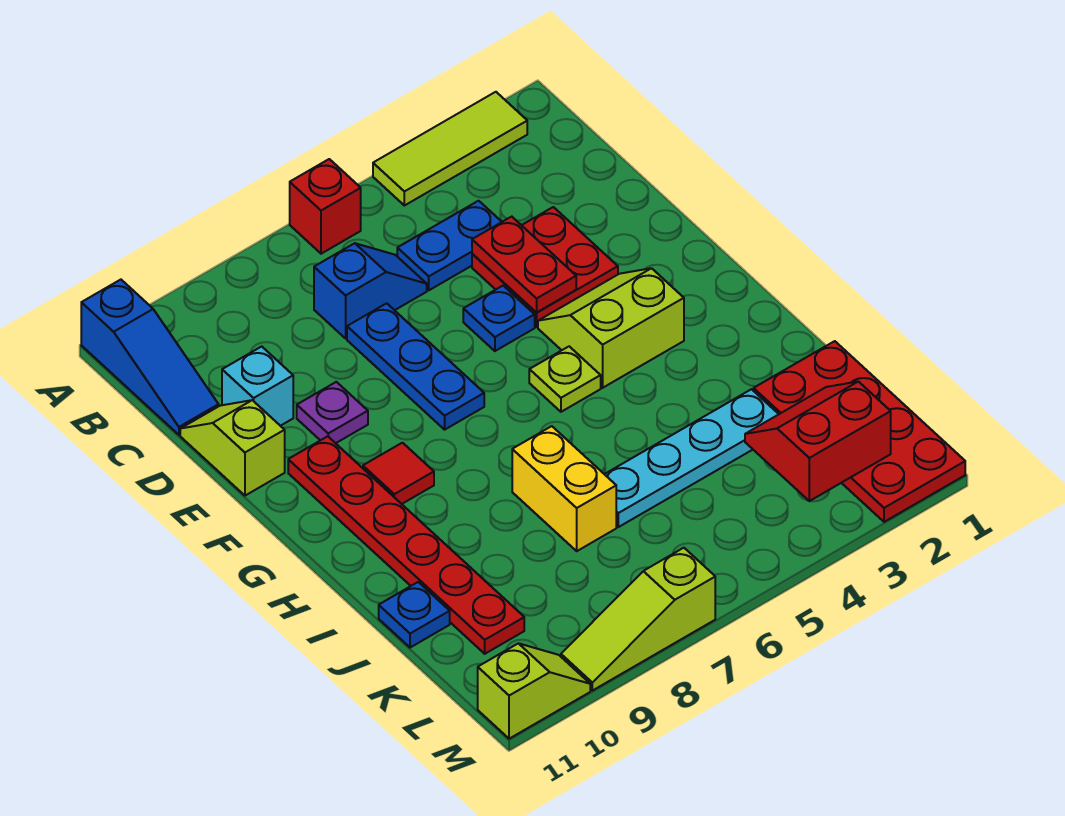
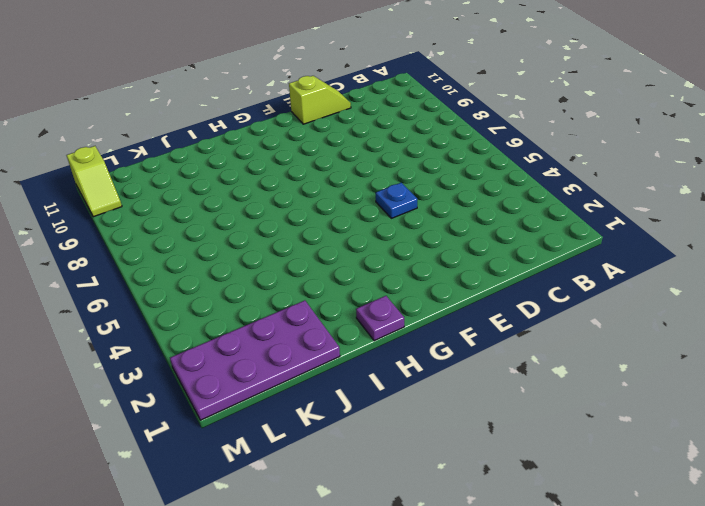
purple 1x1 plate [356,296,404,341] -> purple 1x1 plate moved to [297,382,368,443]
purple 2x4 plate [170,300,340,420] -> red 2x4 plate [754,341,965,522]
none -> lime 1x3 tile [373,92,527,206]
none -> red 1x1 brick [290,159,361,254]
none -> blue 1x3 slope [81,280,219,435]

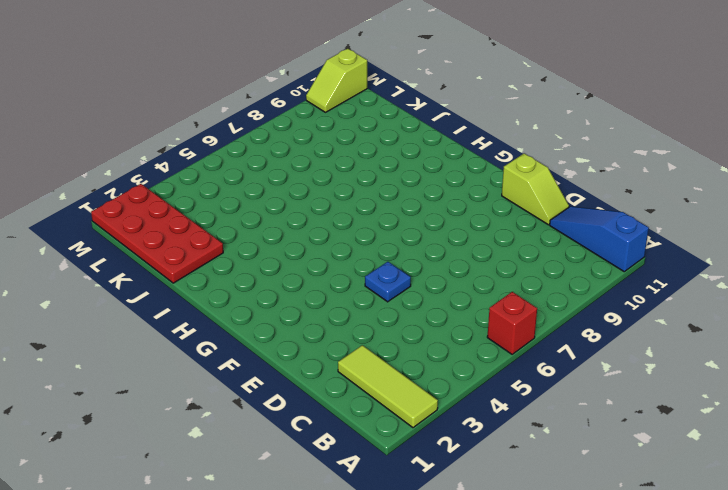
lime 1x3 tile [338,345,438,428] -> lime 1x3 tile turned to [373,92,527,206]
none -> blue 1x2 plate [397,201,501,290]
none -> blue 1x2 slope [314,243,427,338]
none -> red 2x2 plate [472,207,618,327]

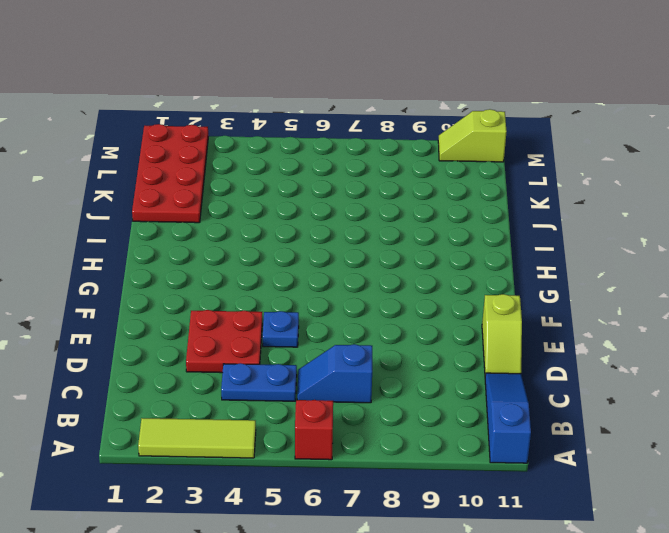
none -> blue 1x3 plate [347,303,484,430]
none -> cyan 1x1 brick [222,347,293,426]
none -> purple 1x1 plate [297,382,368,443]

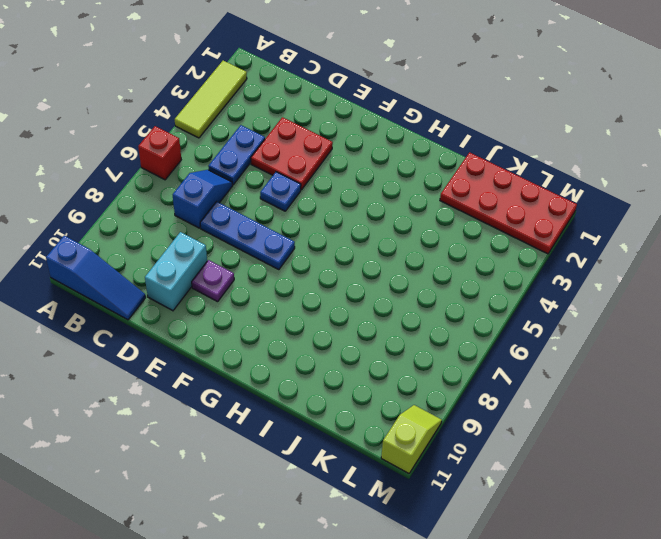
cyan 1x2 brick [145,232,207,311] -> cyan 1x1 brick [222,347,293,426]
none -> lime 1x2 slope [180,400,285,496]
none -> lime 2x2 slope [538,268,684,388]
none -> red 1x6 plate [288,436,524,654]

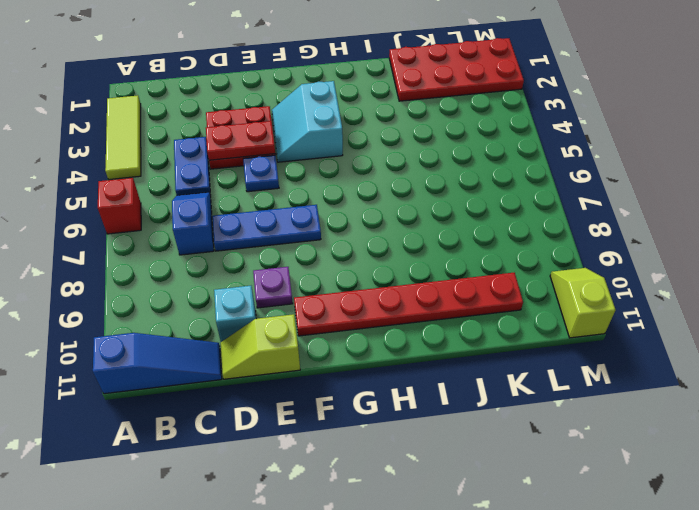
cyan 2x2 slope [272,81,343,162] -> lime 2x2 slope [538,268,684,388]
none -> lime 1x1 plate [529,346,601,412]
none -> red 1x1 tile [363,443,434,504]
none -> yellow 1x2 brick [512,426,616,551]

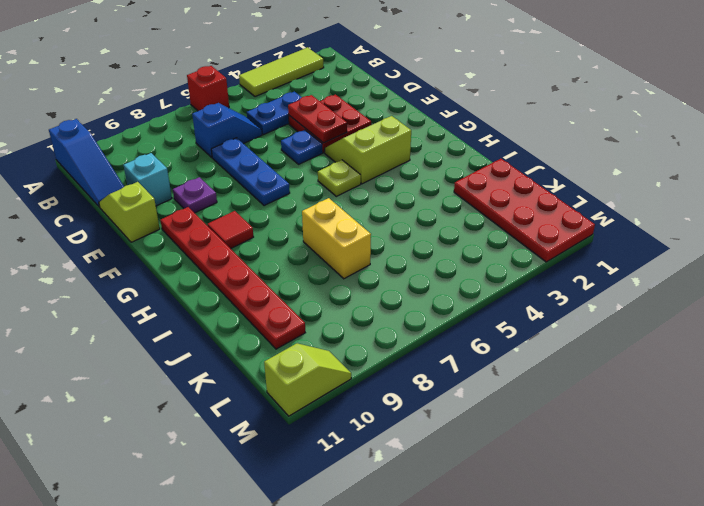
none -> cyan 1x4 plate [605,389,779,527]
none -> blue 1x1 plate [379,582,450,648]
none -> lime 1x3 slope [561,548,715,691]

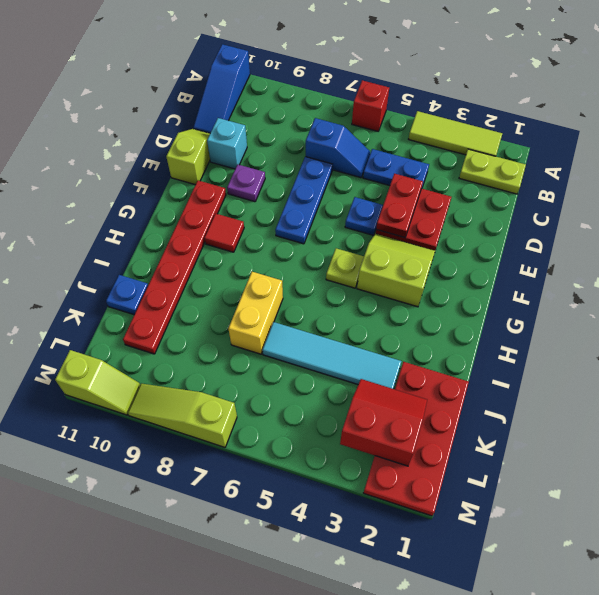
lime 1x2 plate [459,149,526,194] -> none
cyan 1x4 tile [262,322,402,389] -> cyan 1x4 plate [605,389,779,527]

